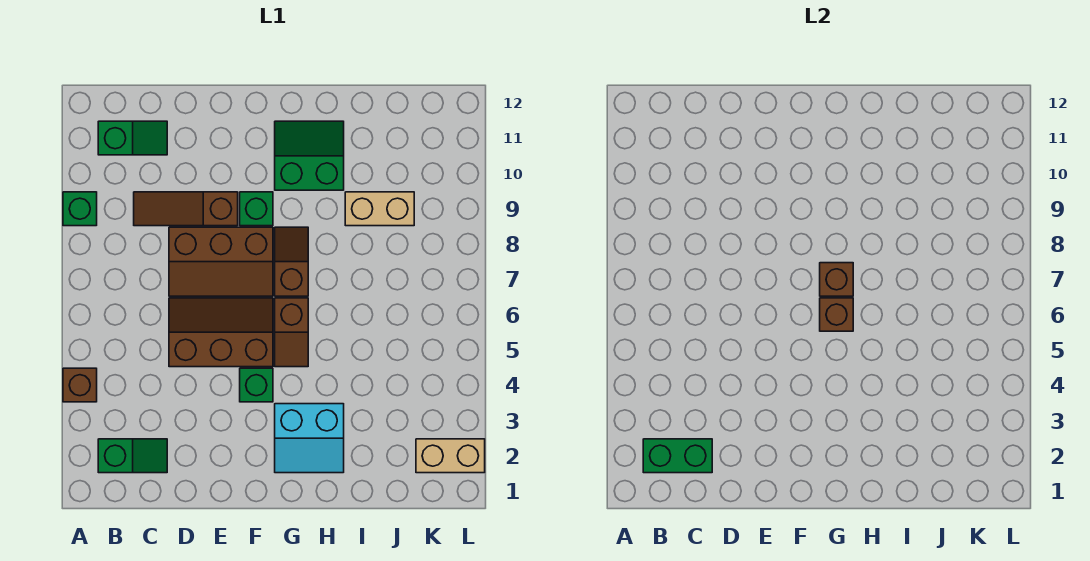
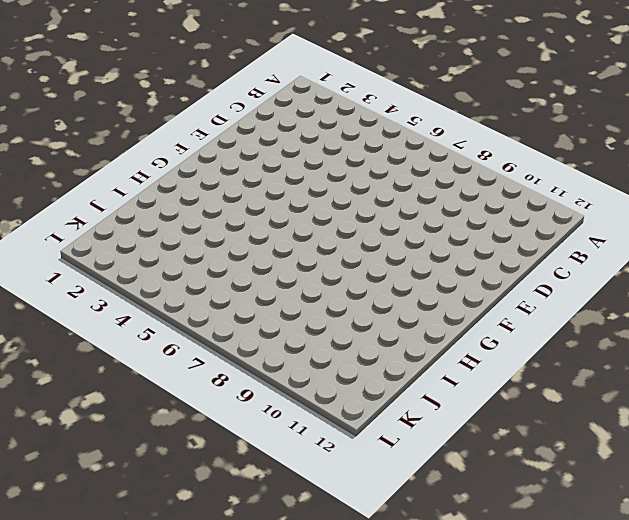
none -> brown 1x1 brick [63,368,97,402]
none -> green 1x1 brick [63,192,97,226]
none -> green 1x2 slope [98,439,167,473]

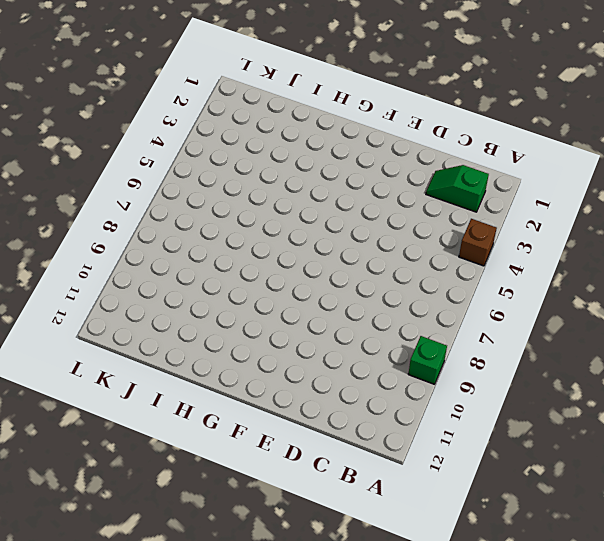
none -> green 1x2 slope [98,121,167,155]
none -> brown 1x3 slope [134,192,238,226]
none -> brown 2x3 slope [169,298,273,367]

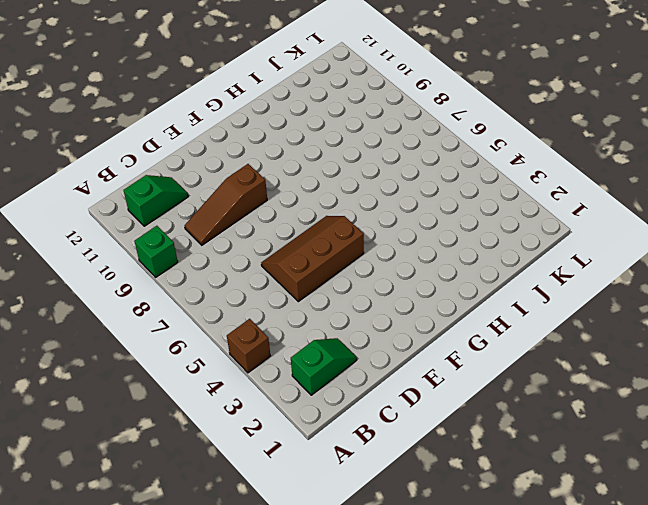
none -> brown 2x3 slope [169,227,273,296]
none -> green 1x1 brick [240,368,273,402]
none -> green 1x1 brick [240,192,273,226]

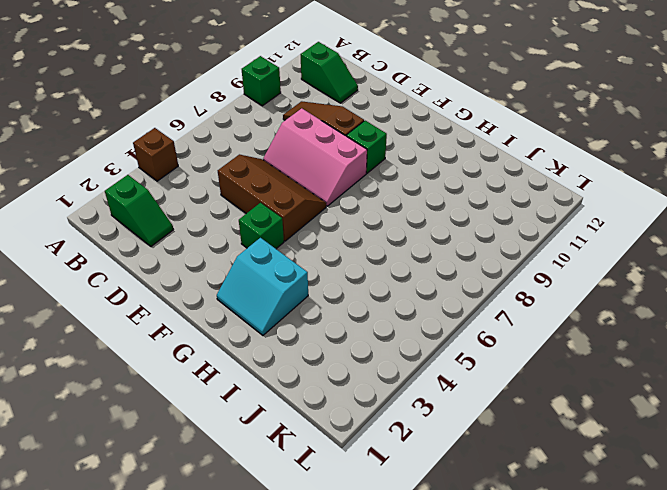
pink 2x3 slope [263,108,367,206] -> brown 2x3 slope [169,227,273,296]
none -> brown 1x2 slope [275,298,308,367]
none -> brown 1x2 slope [275,227,308,296]
none -> green 2x2 slope [275,121,344,190]

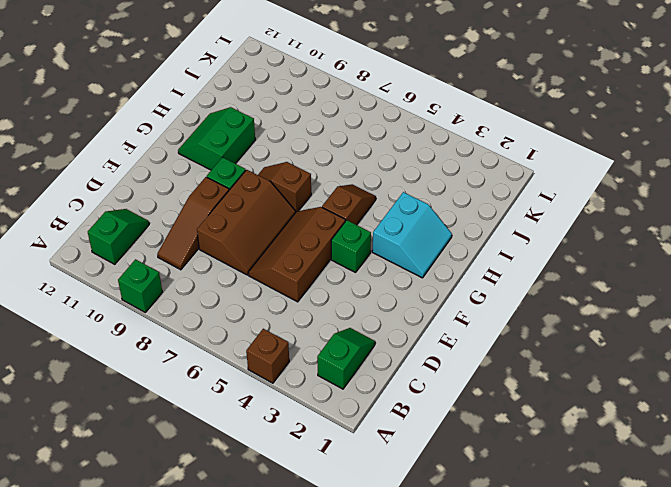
brown 1x2 slope [322,184,376,225] -> brown 1x2 slope turned to [275,298,308,367]
none -> tan 1x2 brick [345,192,414,226]
none -> tan 1x2 brick [416,439,485,473]
none -> green 1x2 brick [643,439,712,473]

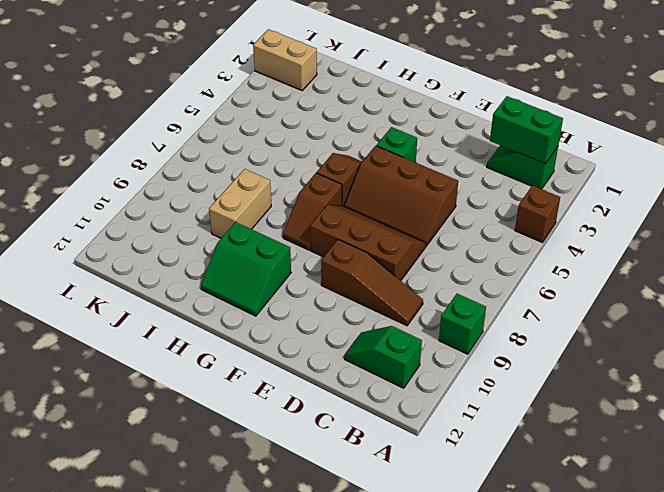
tan 1x2 brick [209,169,271,238] -> tan 1x2 brick turned to [345,192,414,226]
none -> green 1x1 brick [240,192,273,226]
none -> cyan 2x2 slope [275,404,344,473]
none -> brown 1x1 brick [820,298,853,331]

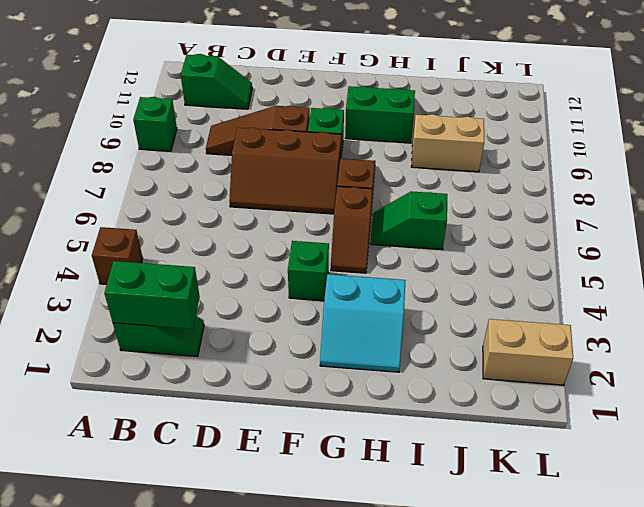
green 1x2 slope [371,191,447,250] -> none
none -> brown 2x3 slope [169,298,273,367]
none -> brown 1x1 brick [820,298,853,331]
none -> brown 1x1 brick [820,263,853,296]

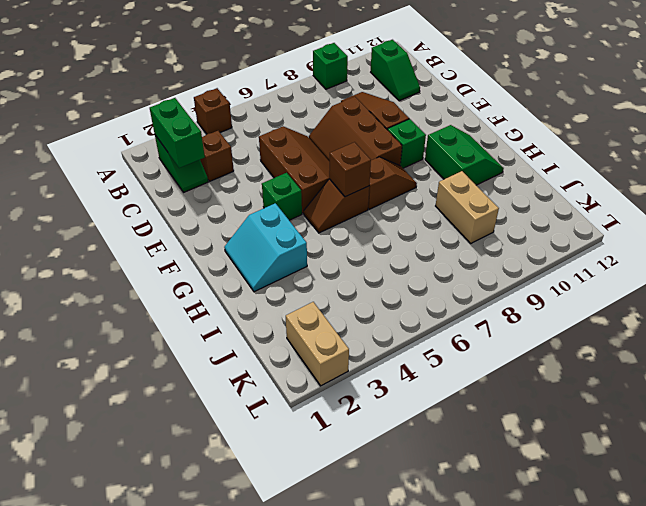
brown 1x1 brick [200,131,234,181] -> brown 1x1 brick moved to [820,263,853,296]

